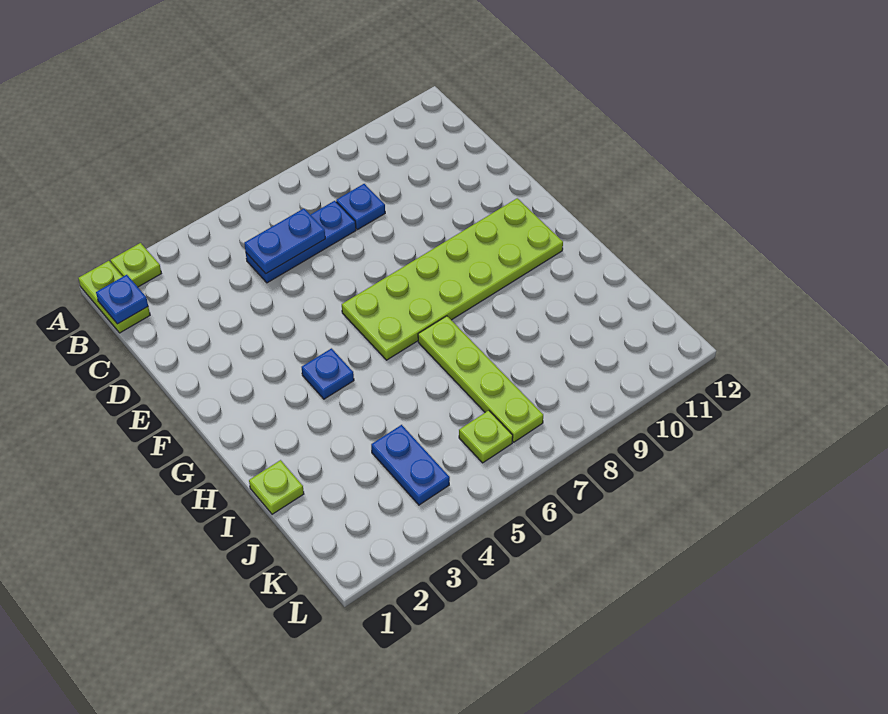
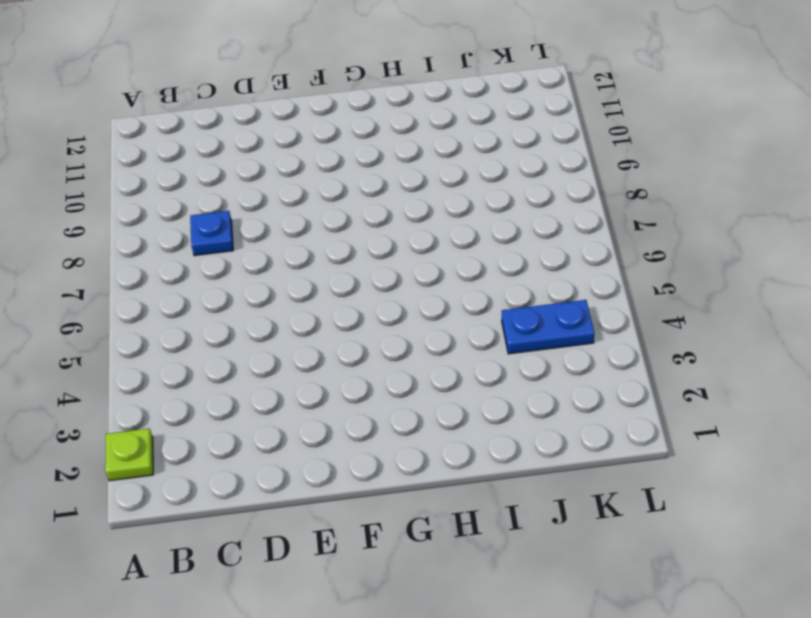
none -> lime 1x2 plate [78,261,150,333]
none -> blue 1x3 plate [246,201,356,283]
none -> lime 2x6 plate [342,198,563,360]

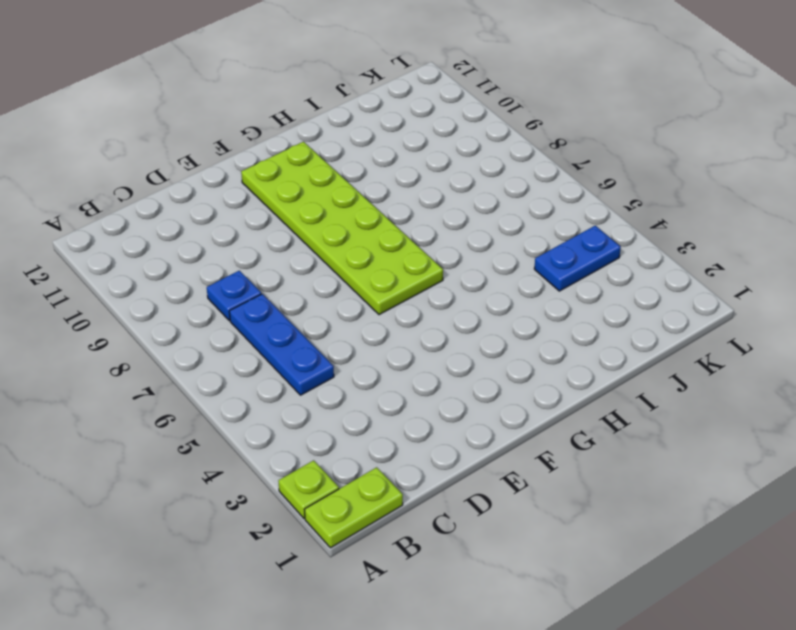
none -> blue 1x1 plate [302,348,354,399]
none -> lime 1x4 plate [418,316,543,442]
none -> lime 1x1 plate [249,460,304,514]

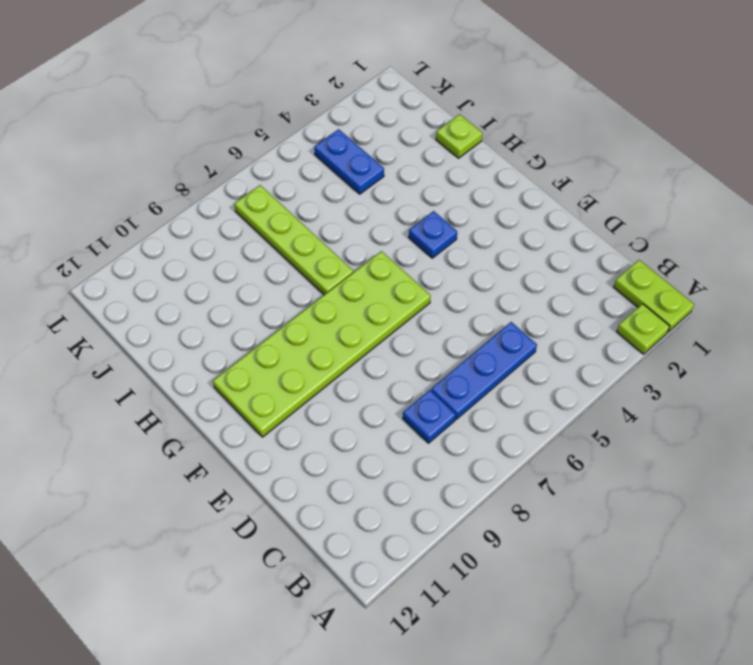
none -> lime 1x1 plate [459,410,513,463]
none -> blue 1x1 plate [96,275,148,324]
none -> blue 1x2 plate [244,208,325,274]

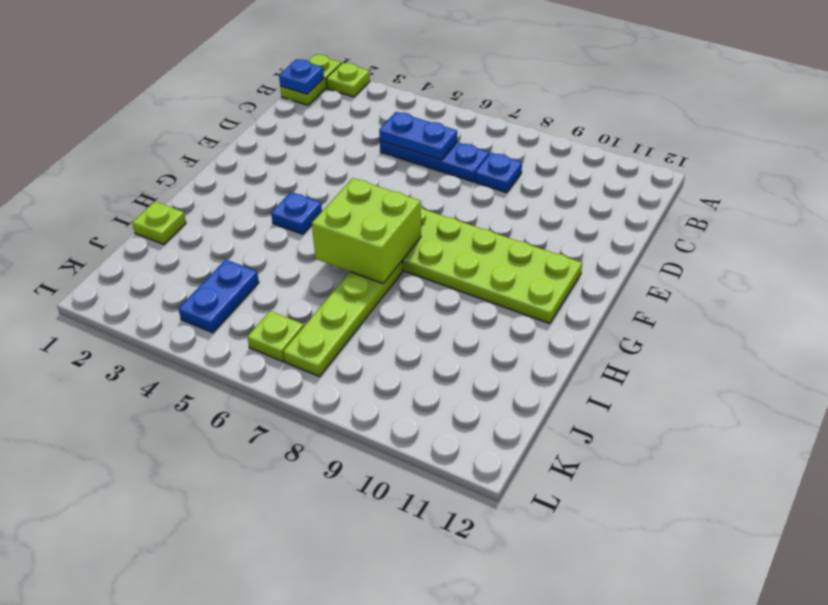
lime 2x2 brick [312,178,421,284] -> none

